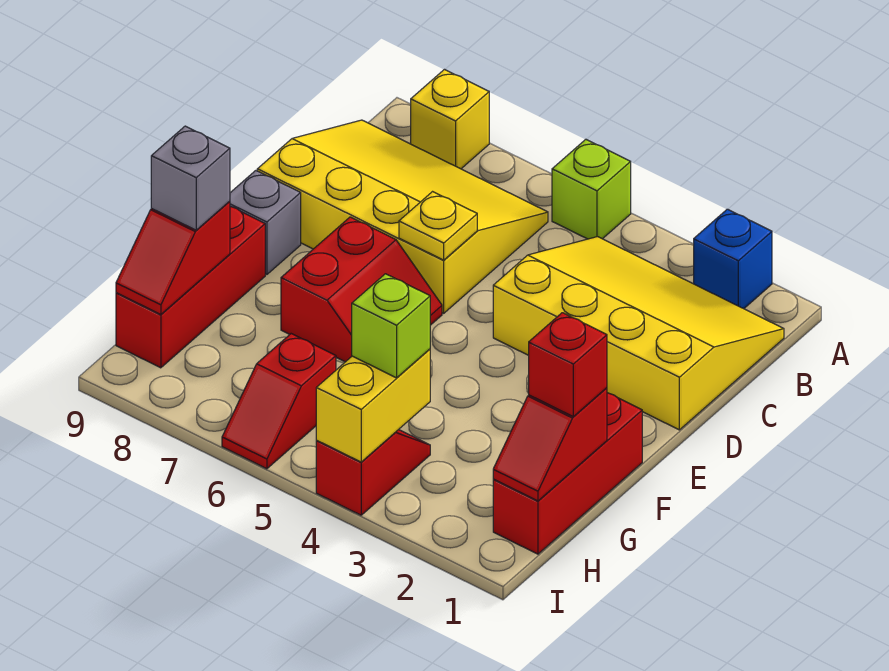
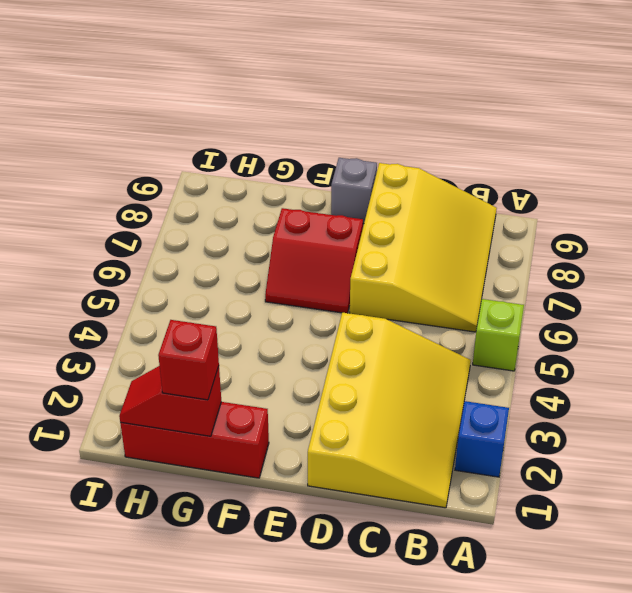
none -> yellow 1x1 brick [411,70,489,169]
none -> red 1x3 brick [116,207,265,368]
none -> red 1x2 slope [316,430,430,515]

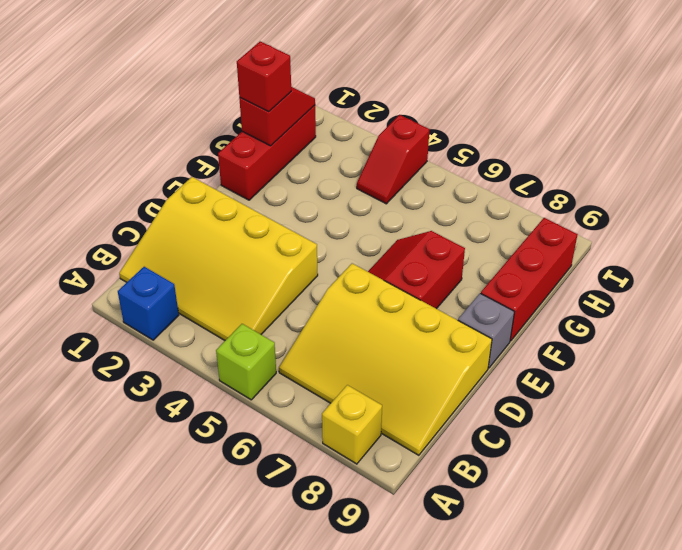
none -> red 1x2 slope [222,334,336,469]
none -> yellow 1x1 plate [399,192,477,260]
none -> red 1x2 slope [116,201,230,315]

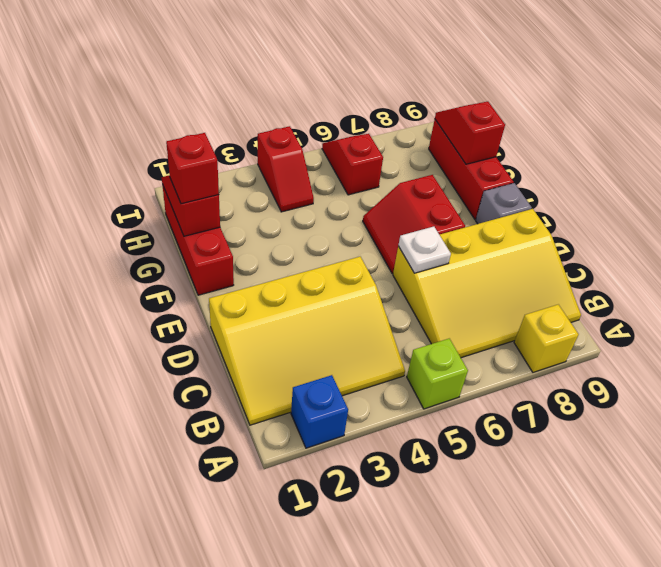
white 1x1 plate [398,227,451,273] -> yellow 1x1 plate [399,192,477,260]
none -> yellow 1x2 brick [316,349,430,462]
none -> grey 1x1 brick [151,126,230,230]
none -> lime 1x1 brick [352,274,430,378]

